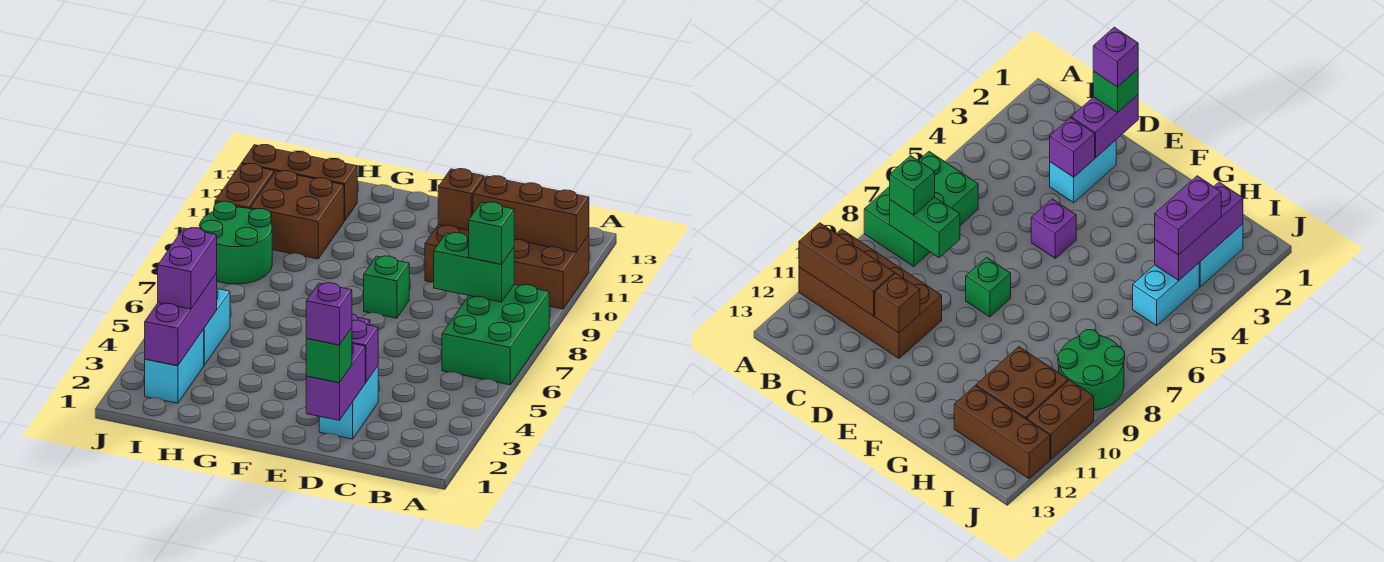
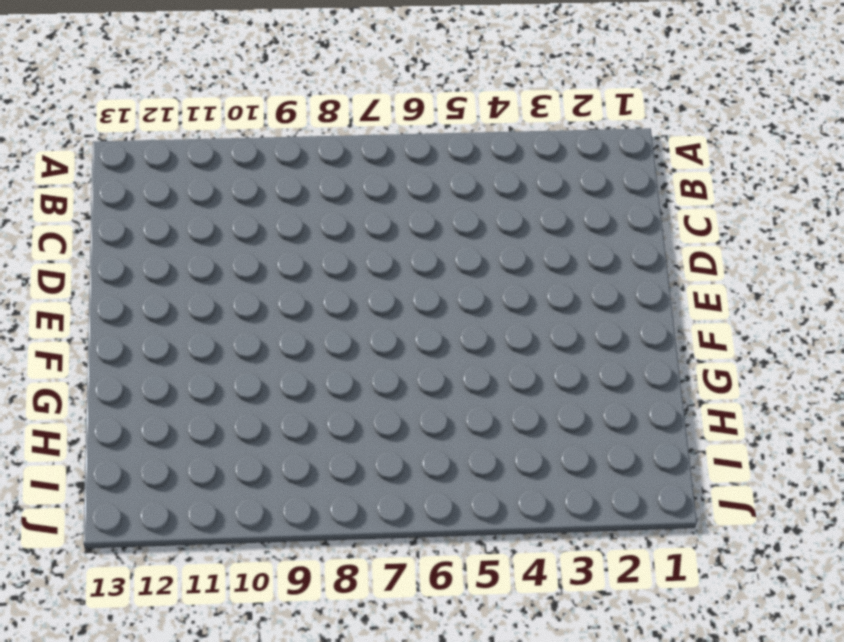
none -> green 2x3 brick [442,285,549,385]
none -> brown 2x4 brick [425,224,589,309]
none -> cyan 1x2 brick [319,366,378,439]

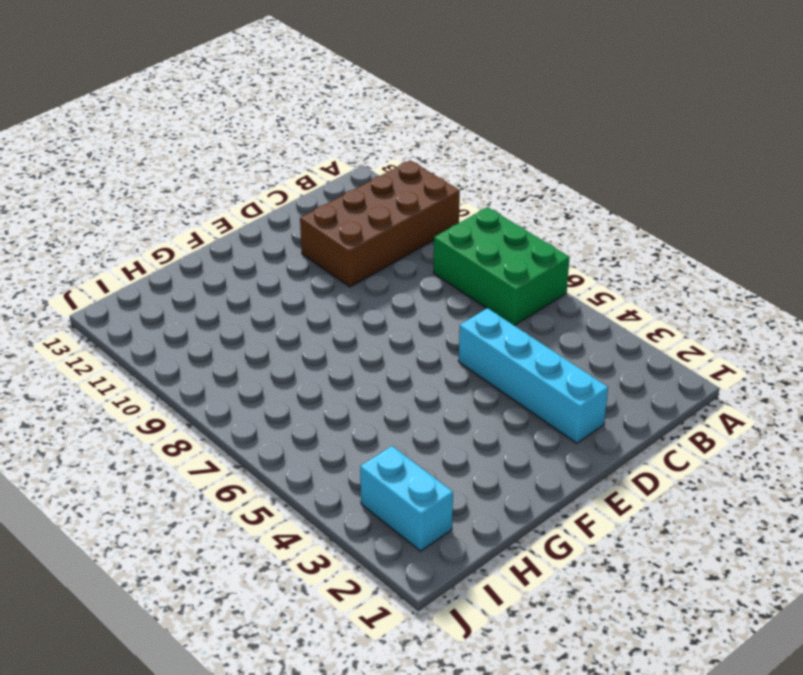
cyan 1x4 brick [459,308,608,443] -> cyan 1x2 brick [319,366,378,439]
none -> purple 1x1 brick [1031,199,1076,258]
none -> green 1x1 brick [364,256,409,318]
none -> brown 2x2 brick [250,171,344,259]

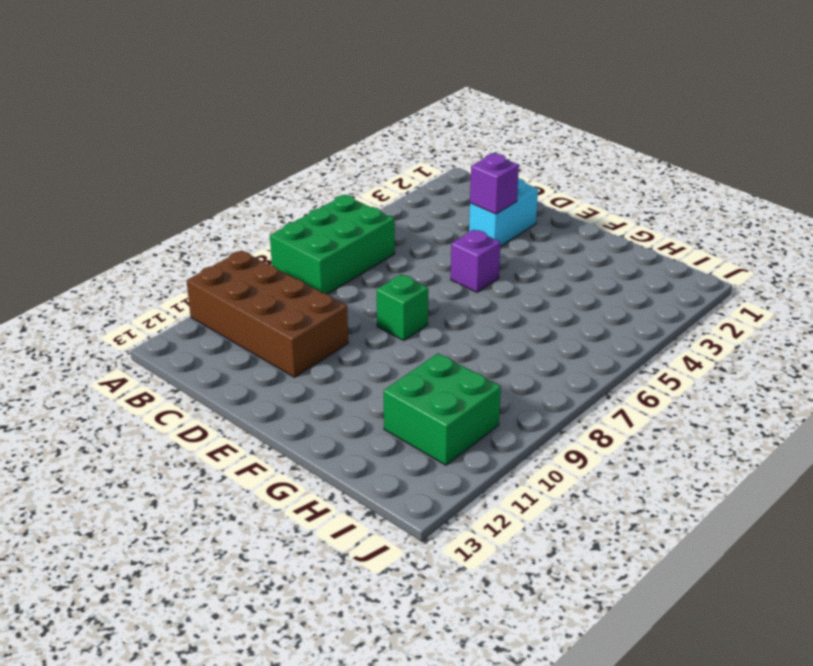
green 2x2 brick [384,354,501,465] -> brown 2x2 brick [250,171,344,259]
none -> brown 1x3 brick [242,145,357,221]
none -> cyan 1x2 brick [145,330,204,403]
none -> cyan 1x2 brick [203,289,230,365]

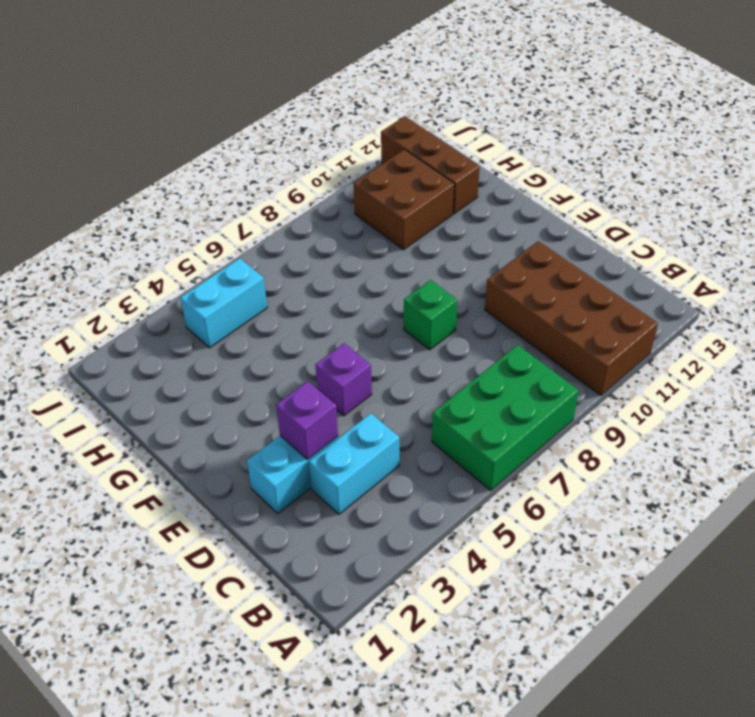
cyan 1x2 brick [309,413,399,514] -> cyan 1x2 brick moved to [145,330,204,403]
none -> green 2x2 round brick [199,201,272,284]
none -> brown 1x2 brick [215,163,274,209]
none -> brown 1x3 brick [473,176,589,252]

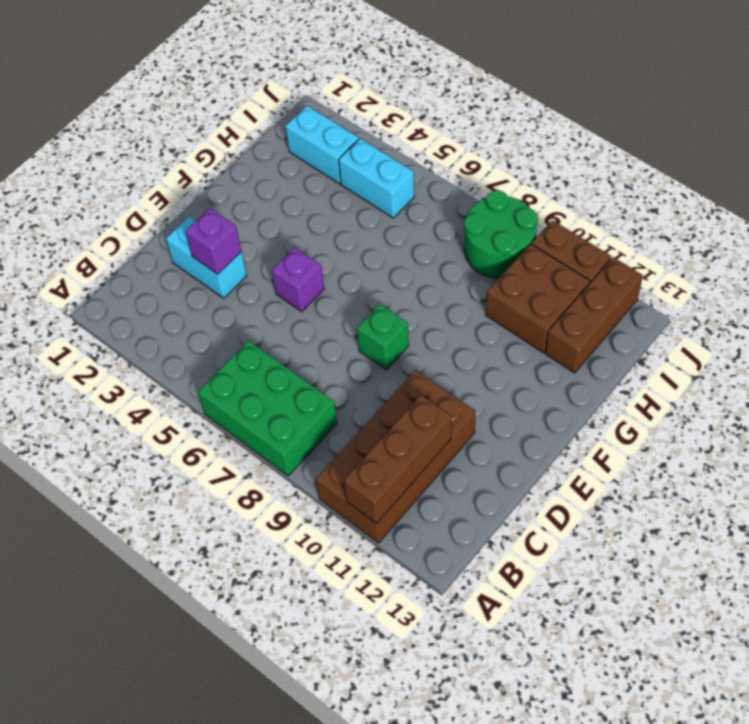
none -> green 1x2 brick [434,233,514,302]
none -> purple 1x2 brick [306,343,365,420]
none -> brown 1x1 brick [438,169,484,230]

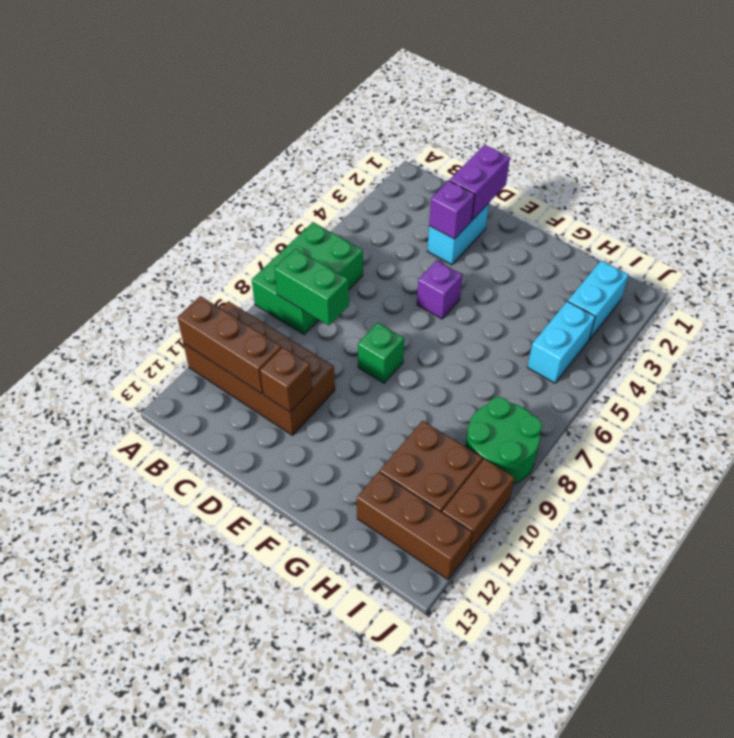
none -> purple 1x3 brick [145,273,217,366]
none -> green 1x1 brick [469,202,514,264]
none -> green 1x1 brick [306,328,352,383]

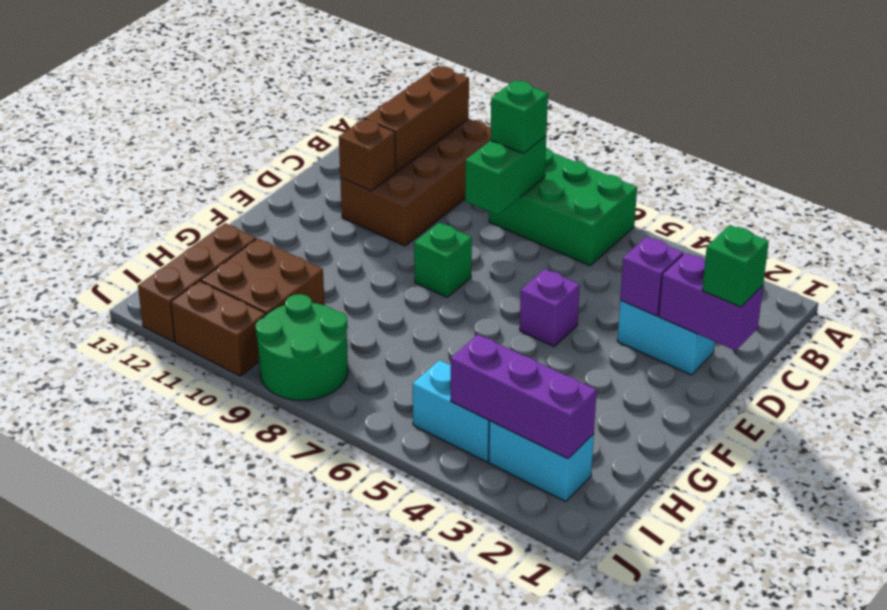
none -> purple 1x2 brick [158,228,217,309]
none -> purple 1x1 brick [306,283,352,345]

